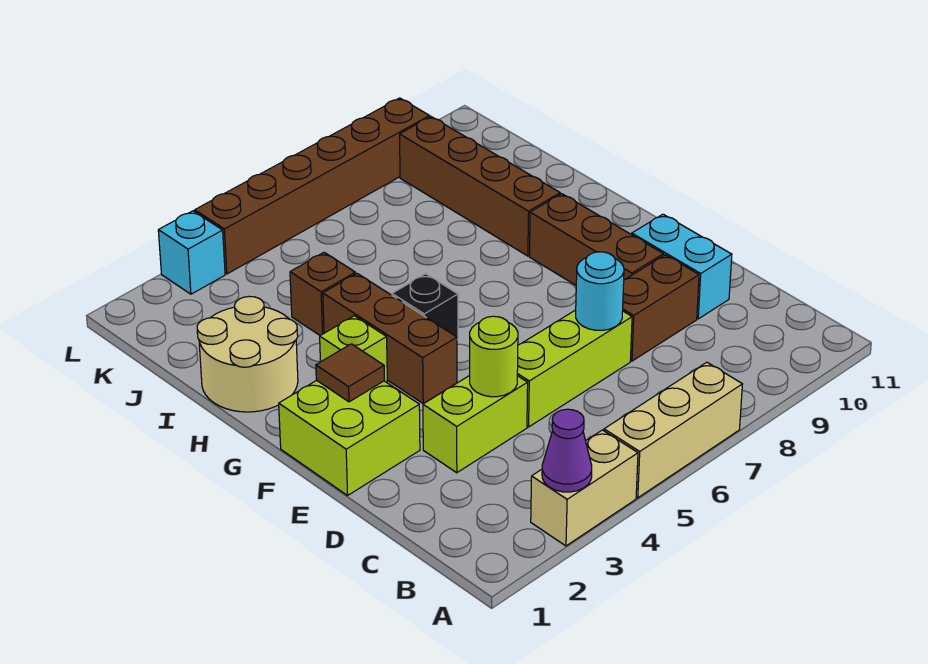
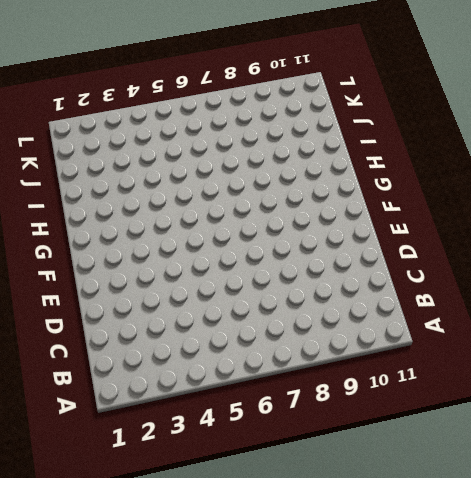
none -> tan 1x2 brick [531,430,638,546]
none -> tan 1x3 brick [604,362,742,498]
none -> lime 1x2 brick [423,375,528,473]

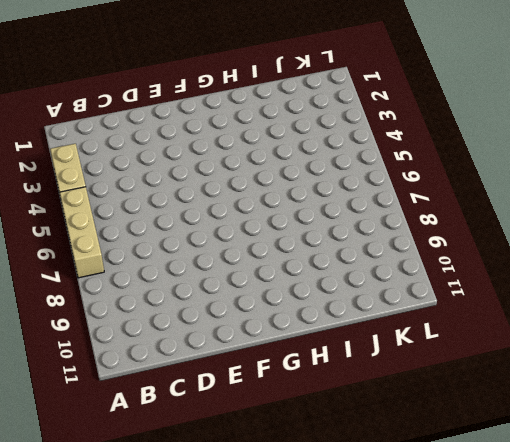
none -> lime 1x2 brick [423,375,528,473]
none -> lime 1x3 brick [517,310,632,427]
none -> brown 1x2 brick [623,255,699,361]

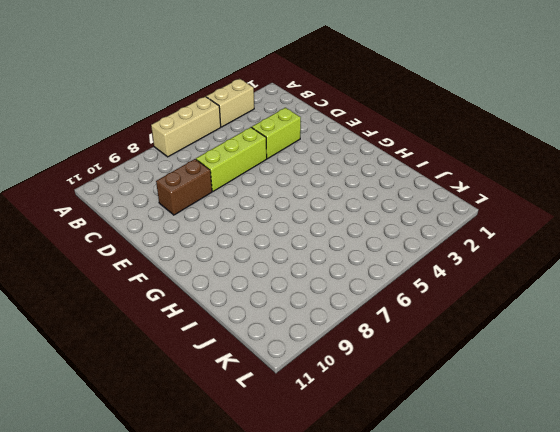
none -> cyan 1x2 brick [632,214,732,319]
none -> lime 2x2 brick [279,380,420,495]
none -> brown 1x3 brick [529,194,664,285]

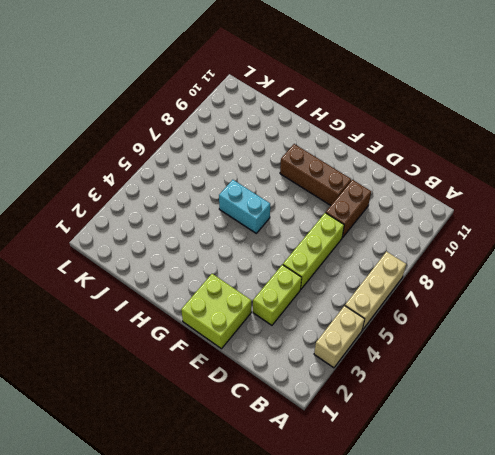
cyan 1x2 brick [219,180,270,233] -> cyan 1x2 brick moved to [632,214,732,319]
none -> brown 1x3 brick [323,273,457,404]
none -> lime 1x1 brick [320,316,387,382]
none -> black 1x1 brick [392,274,458,340]

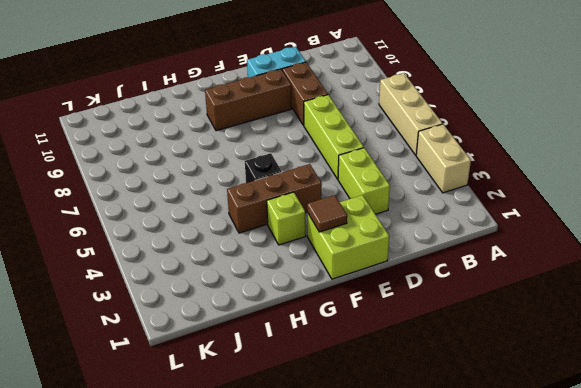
none -> tan 2x2 round brick [197,296,298,412]
none -> brown 1x4 brick [400,117,560,256]
none -> brown 1x1 brick [290,252,355,336]

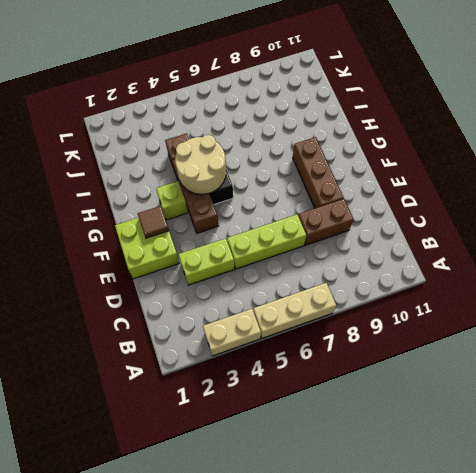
tan 2x2 round brick [175,135,226,194] -> tan 2x2 round brick moved to [197,296,298,412]
none -> cyan 1x2 brick [632,214,732,319]
none -> brown 1x4 brick [400,117,560,256]
none -> cyan 1x1 brick [158,211,225,294]

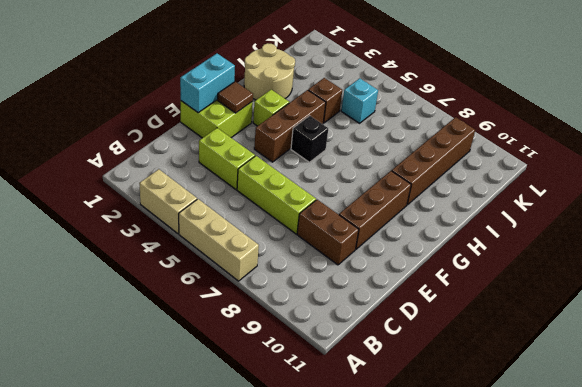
cyan 1x2 brick [180,54,235,112] -> cyan 1x2 brick moved to [632,214,732,319]
cyan 1x1 brick [341,78,378,123] -> cyan 1x1 brick moved to [158,211,225,294]
none -> brown 1x6 brick [195,98,430,274]
none -> purple 1x1 cone [542,409,592,492]
none -> lime 1x1 round brick [470,316,518,397]

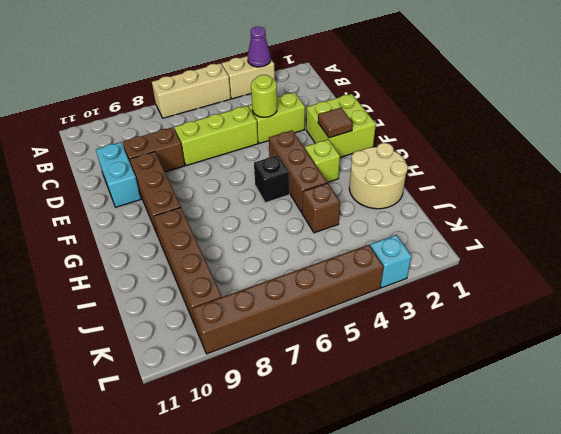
none -> cyan 1x1 round brick [576,252,624,330]

